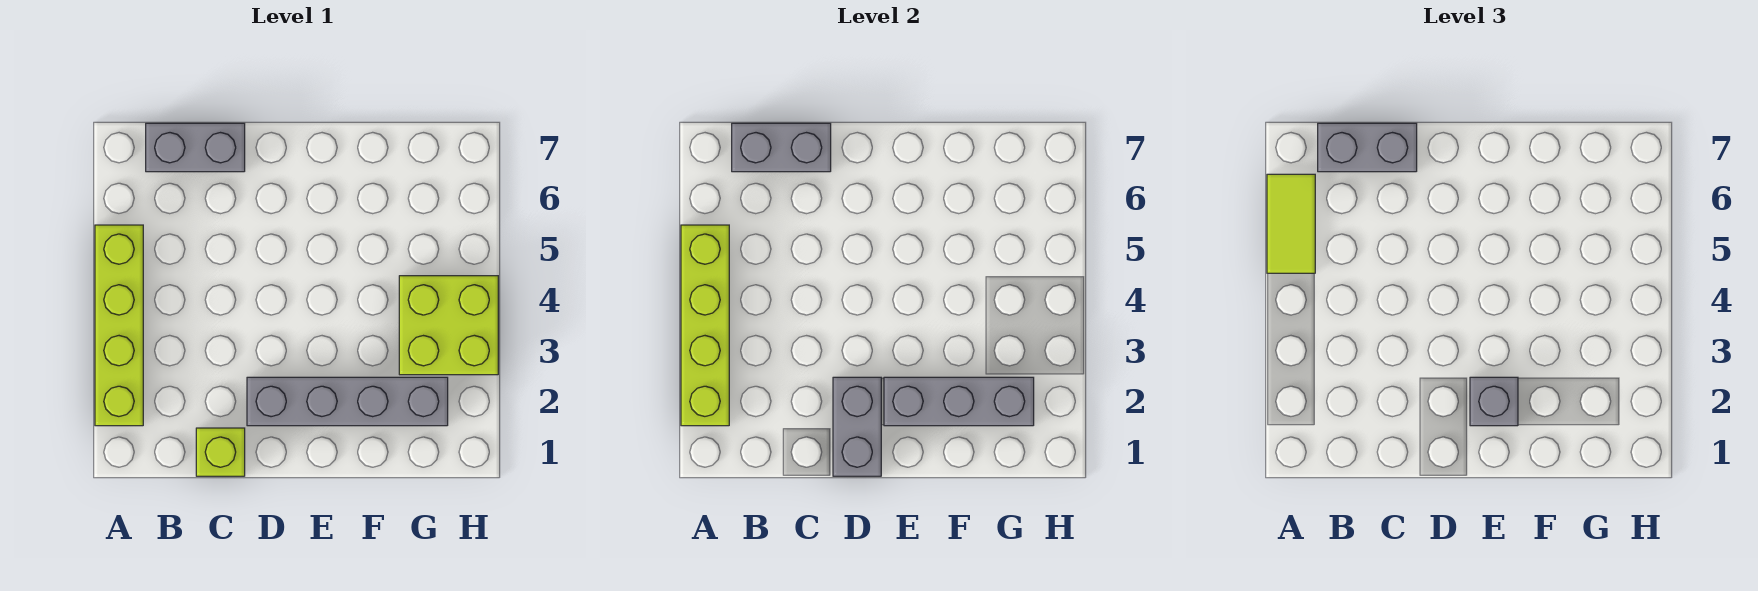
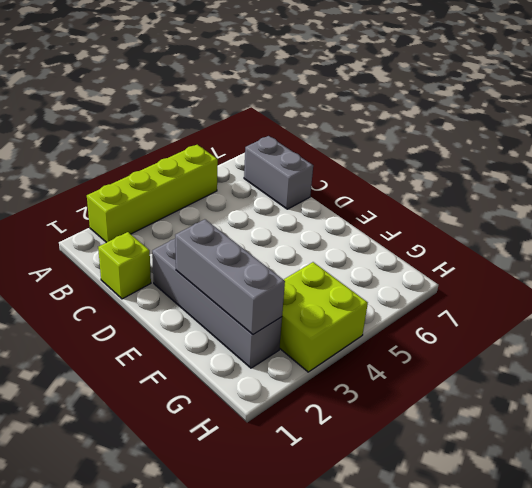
none -> lime 1x4 brick [681,225,729,426]
none -> grey 1x2 brick [732,123,831,172]
none -> grey 1x2 brick [833,377,881,476]

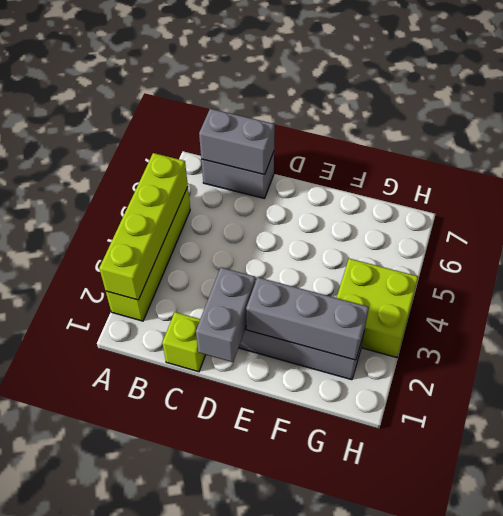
none -> lime 1x2 tile [1267,174,1315,273]
none -> grey 1x2 brick [1318,123,1417,172]
none -> grey 1x1 brick [1470,377,1518,426]

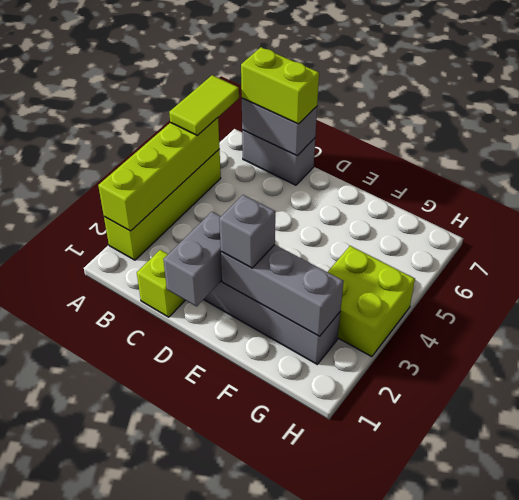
lime 1x2 brick [241,47,319,124] -> grey 1x2 brick [1318,123,1417,172]

